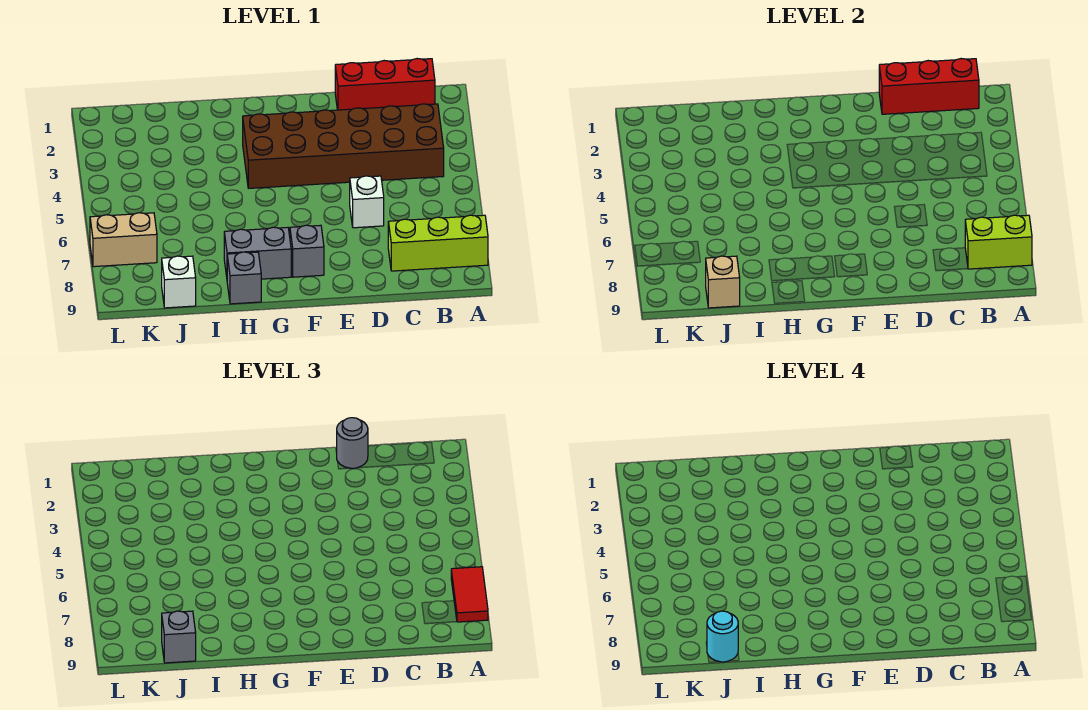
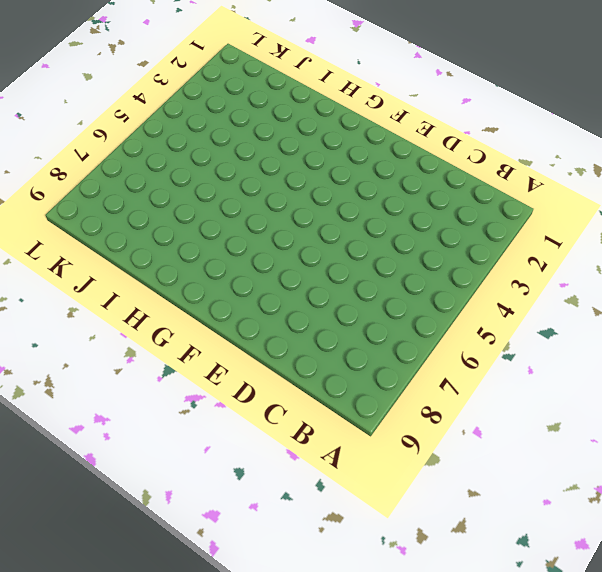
none -> lime 1x3 brick [388,215,488,271]
none -> red 1x3 brick [335,59,435,110]
none -> brown 2x6 brick [243,104,444,188]

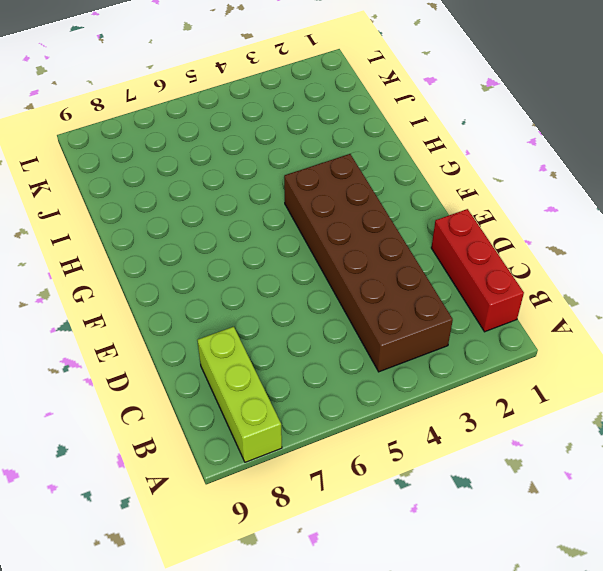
none -> white 1x1 brick [350,176,384,228]
none -> grey 1x1 brick [290,225,324,277]
none -> grey 1x2 brick [224,227,291,279]

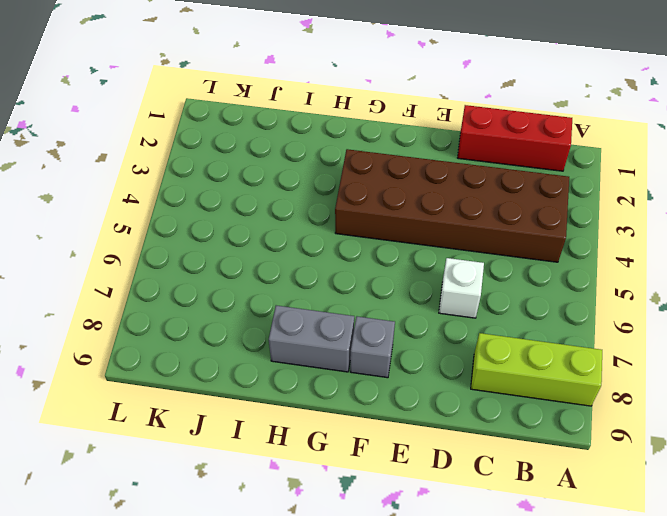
none -> grey 1x1 brick [227,252,261,304]
none -> white 1x1 brick [162,256,196,308]
none -> tan 1x2 brick [90,213,157,267]

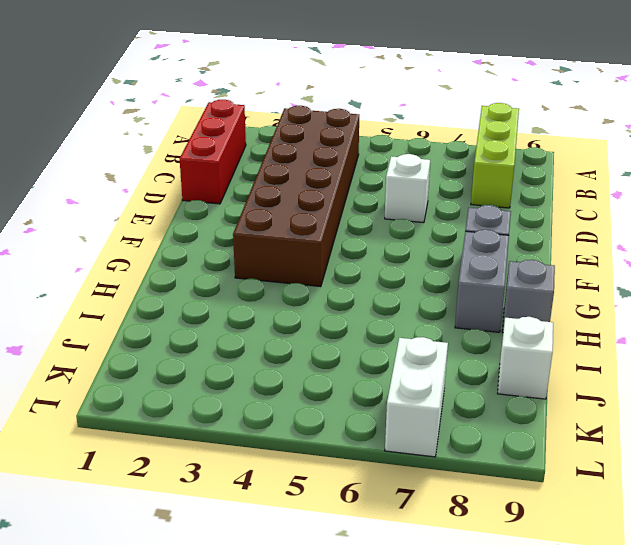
white 1x2 brick [385,337,448,457] -> tan 1x2 brick [90,213,157,267]
none -> lime 1x2 brick [965,215,1032,269]
none -> red 1x3 brick [879,59,979,114]
none -> tan 1x1 brick [706,256,740,308]

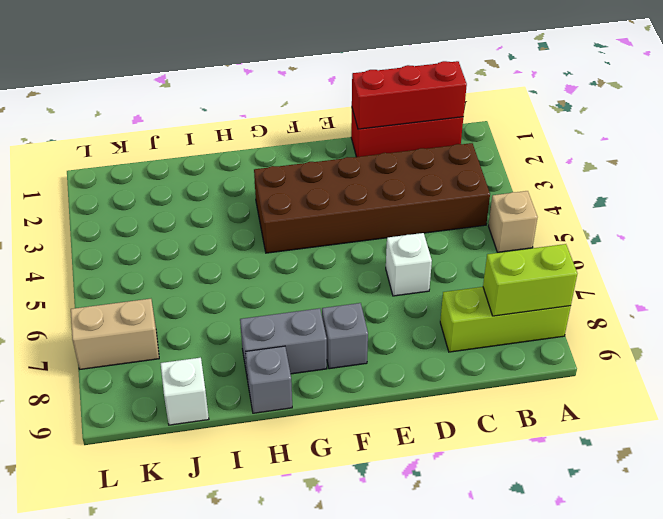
tan 1x1 brick [489,191,538,252] -> tan 1x1 brick moved to [706,256,740,308]
none -> red 1x2 tile [451,567,488,622]
none -> grey 1x1 round brick [337,418,368,468]
none -> grey 1x1 brick [162,611,196,663]

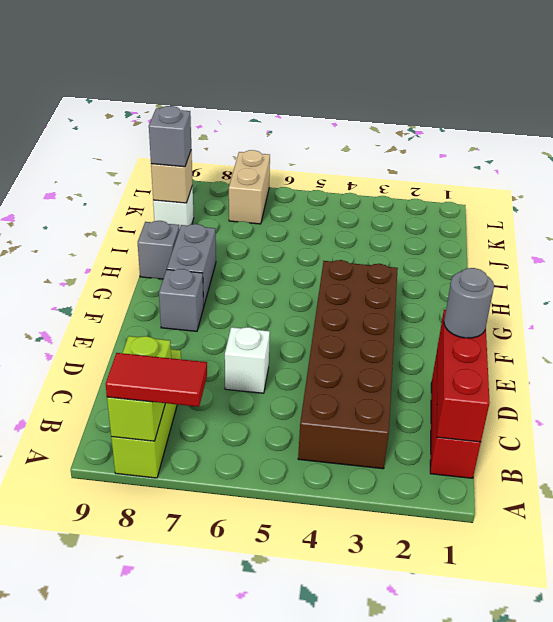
none -> cyan 1x1 round brick [707,611,738,662]

